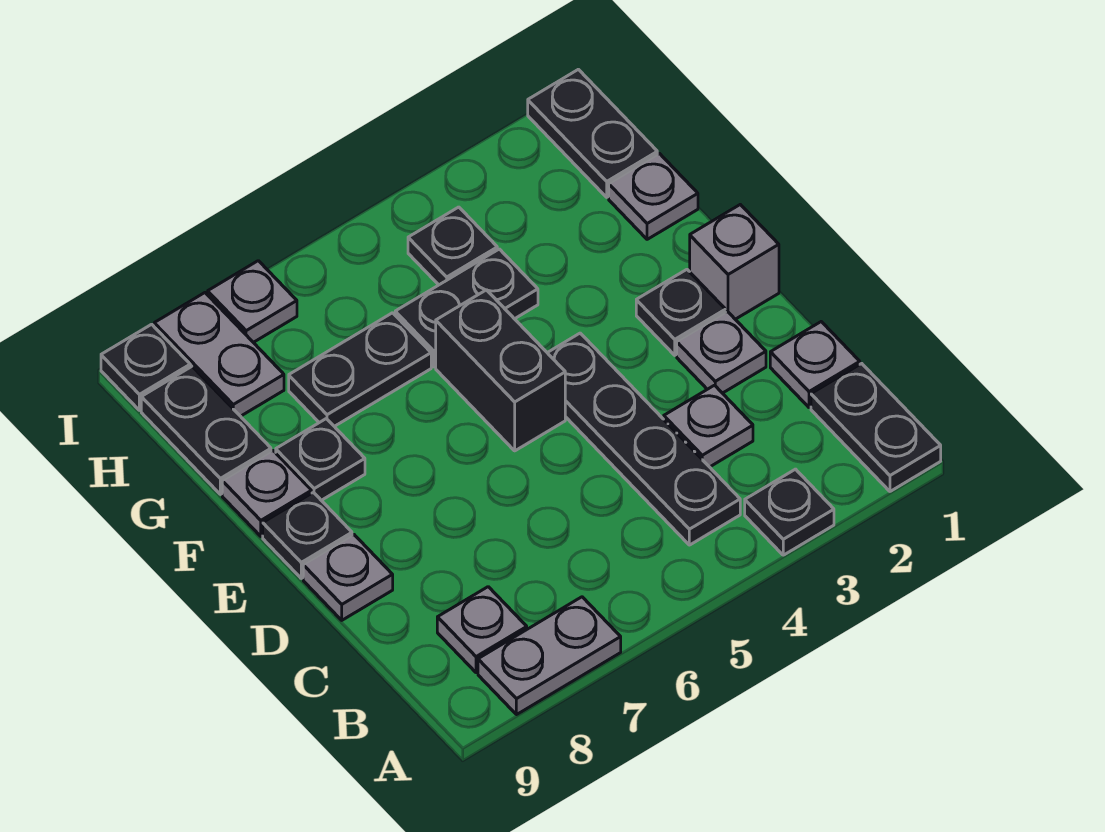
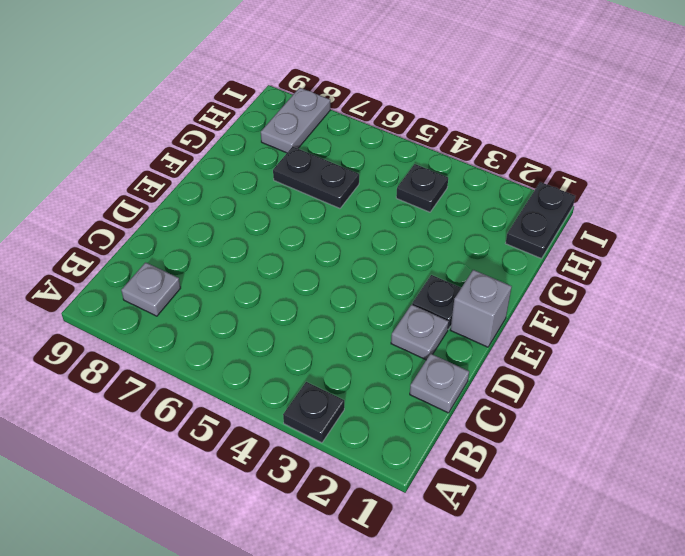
none -> black 1x2 plate [811,364,941,491]
none -> grey 1x2 plate [478,597,621,715]
none -> black 1x4 plate [548,333,740,545]

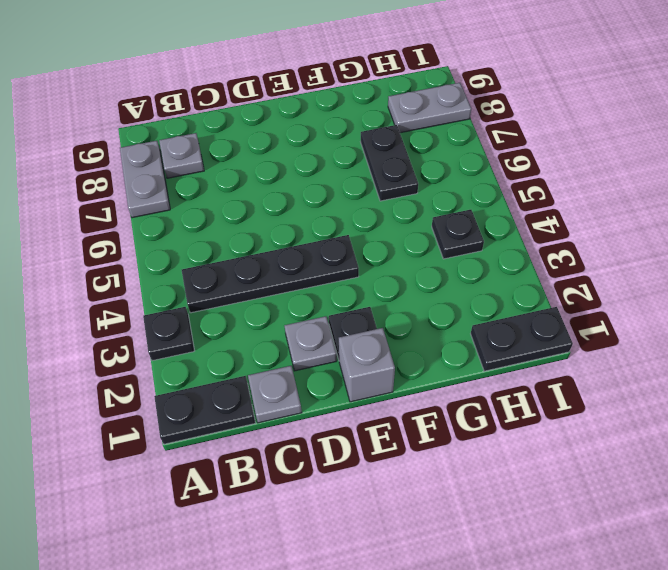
none -> grey 1x1 plate [664,385,753,467]
none -> grey 1x1 plate [303,535,393,620]
none -> black 1x2 brick [436,290,565,451]

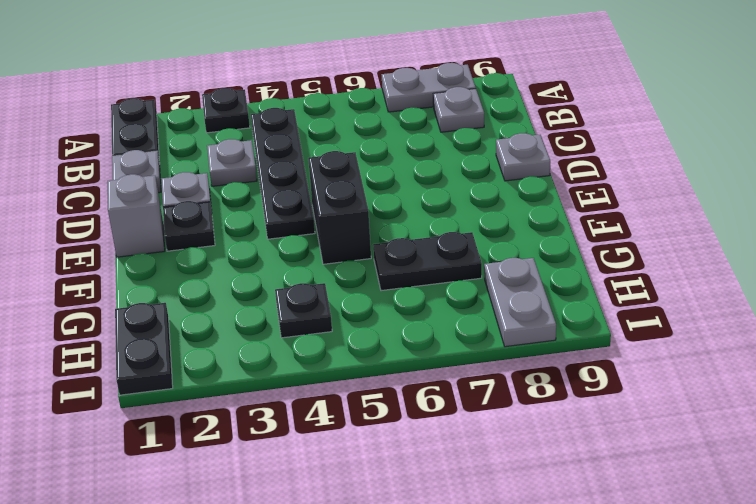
none -> black 1x1 plate [263,493,352,578]
none -> black 1x1 plate [276,419,365,500]
none -> grey 1x1 plate [222,451,312,536]

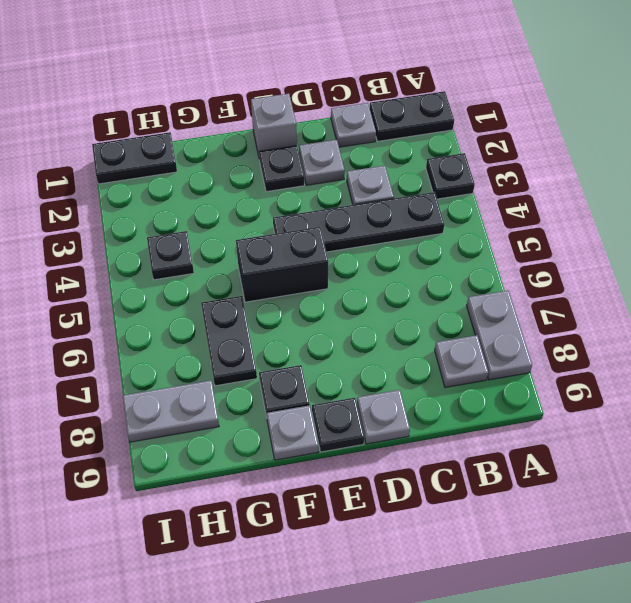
none -> grey 1x1 plate [609,153,698,239]
none -> black 1x2 plate [395,249,538,367]
none -> black 1x2 plate [141,367,271,494]

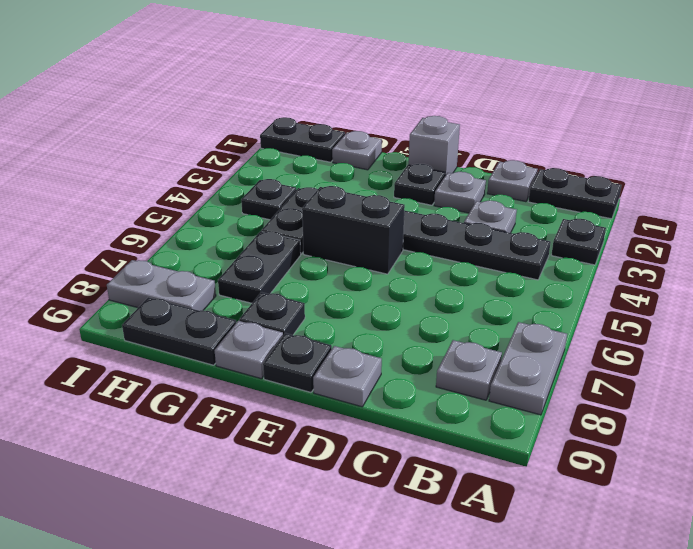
none -> grey 1x1 plate [208,261,297,342]
none -> black 1x1 plate [101,324,190,410]

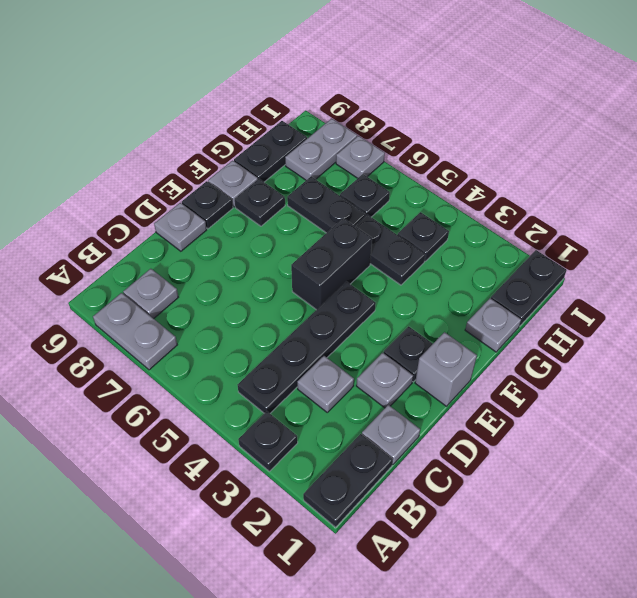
black 1x1 plate [340,174,390,217] -> black 1x1 plate moved to [101,324,190,410]

